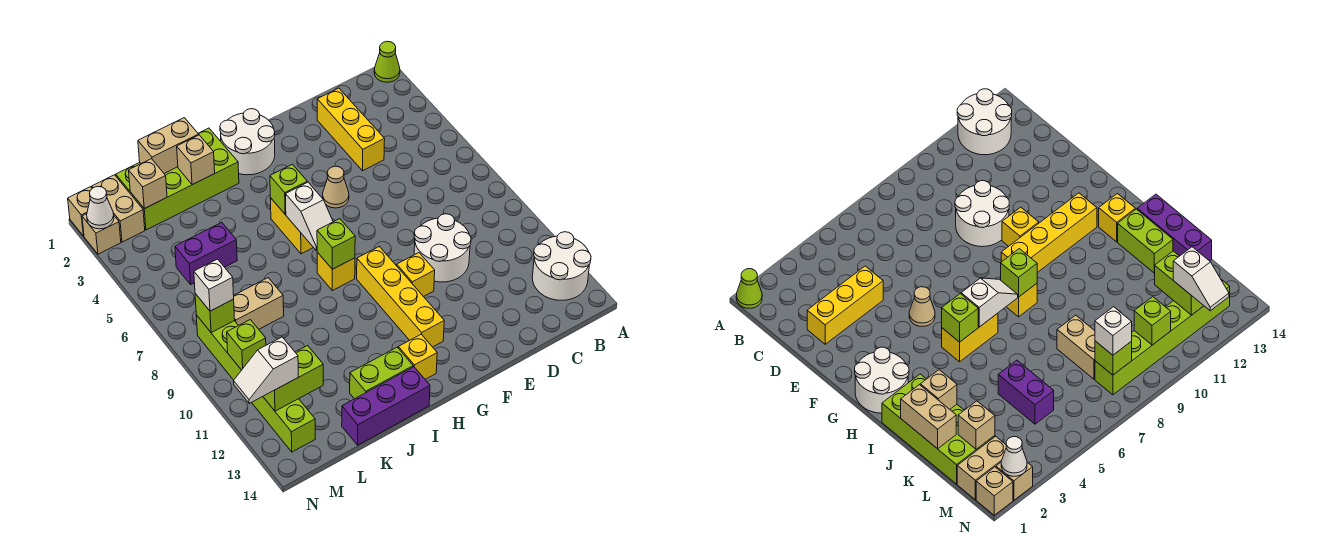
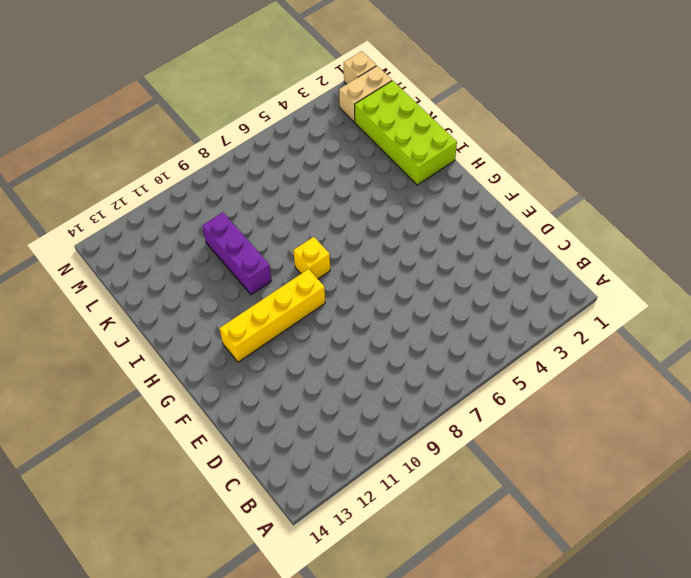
purple 1x3 brick [202,212,272,295] -> purple 1x3 brick moved to [342,367,430,445]
none -> lime 1x1 cone [374,41,400,82]
none -> white 2x2 round brick [532,232,591,300]
none -> yellow 1x3 brick [317,88,385,171]
none -> white 2x2 round brick [414,214,471,282]

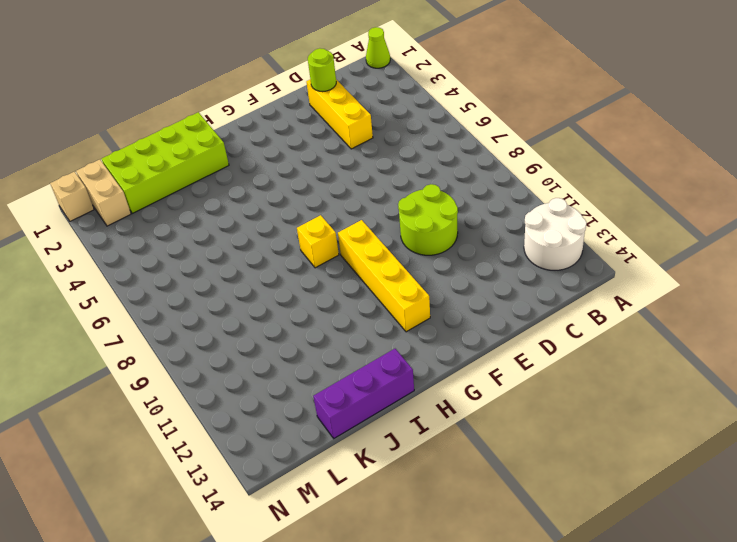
lime 1x1 round brick [308,48,336,92] -> none
lime 2x2 round brick [398,184,458,255] -> white 2x2 round brick [414,214,471,282]
none -> tan 1x1 cone [323,166,349,208]
none -> yellow 1x1 brick [397,253,435,297]
none -> white 2x2 round brick [220,109,275,175]
none -> yellow 1x2 brick [270,198,314,254]

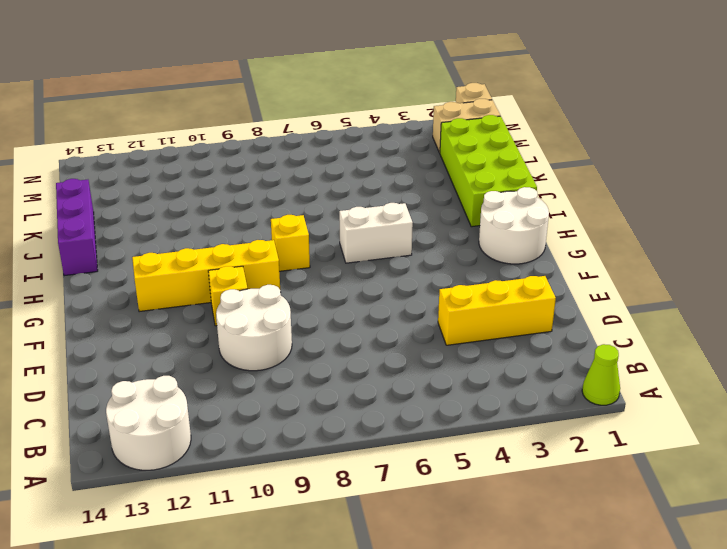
white 1x2 brick [339,203,413,263] -> yellow 1x2 brick [270,198,314,254]
none -> tan 1x1 cone [323,166,349,208]
none -> yellow 1x1 brick [398,334,437,379]
none -> lime 1x2 brick [350,347,413,399]
none -> purple 1x2 brick [175,222,237,284]

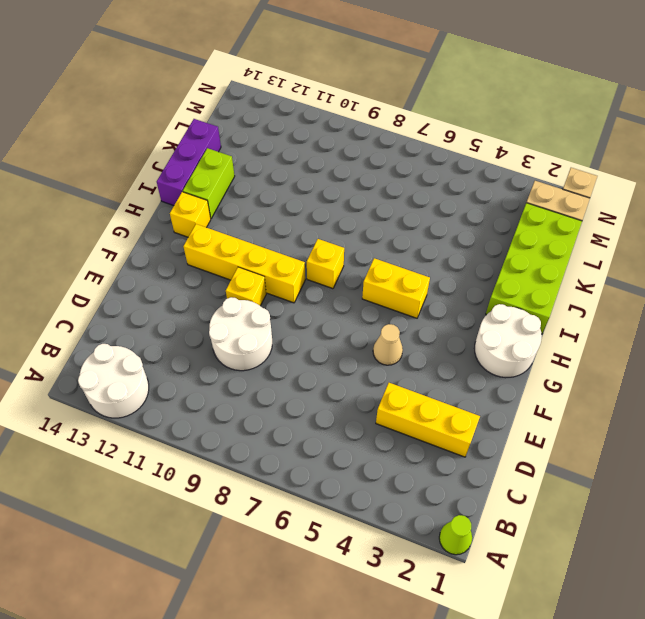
none -> purple 1x2 brick [175,222,237,284]
none -> tan 1x2 brick [234,278,284,329]
none -> lime 1x6 brick [196,315,315,452]
none -> tan 1x1 brick [82,214,121,254]

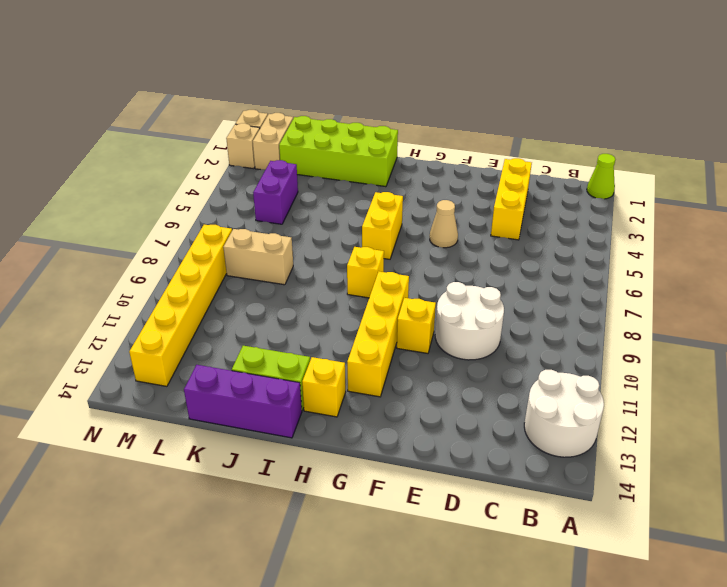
purple 1x2 brick [253,160,298,224] -> purple 1x2 brick turned to [175,222,237,284]
yellow 1x6 brick [129,225,232,386] -> lime 1x6 brick [196,315,315,452]
none -> white 2x2 round brick [220,109,275,175]
none -> lime 1x1 brick [270,164,307,214]
none -> white 1x2 slope [286,182,333,251]
none -> lime 1x1 brick [317,219,355,269]

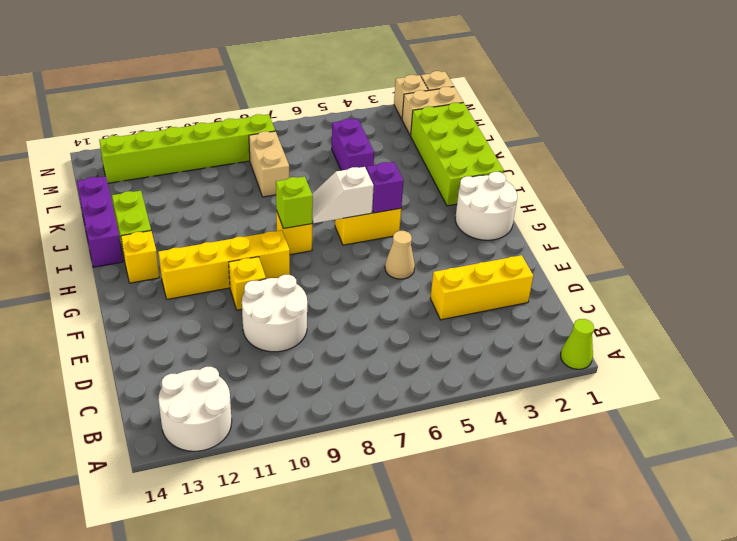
purple 1x1 brick [366,162,404,213] -> lime 1x1 brick [270,164,307,214]
none -> tan 1x2 brick [138,118,199,173]
none -> tan 1x1 brick [177,135,215,185]
none -> tan 1x1 brick [129,159,167,209]
none -> lime 1x2 brick [263,346,323,411]

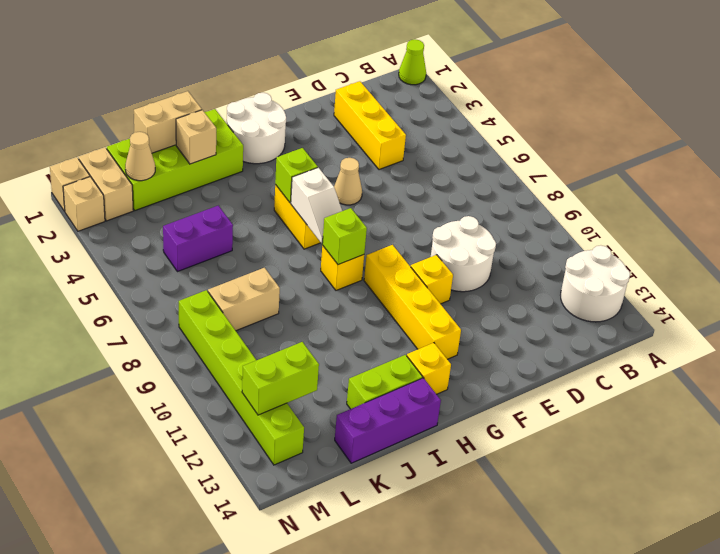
tan 1x1 cone [125,132,155,181] -> tan 1x1 brick [129,159,167,209]
none -> lime 1x1 brick [195,294,235,333]
none -> lime 1x1 brick [227,320,266,370]
none -> white 1x1 cone [87,187,114,229]
none -> white 1x1 brick [194,259,234,311]

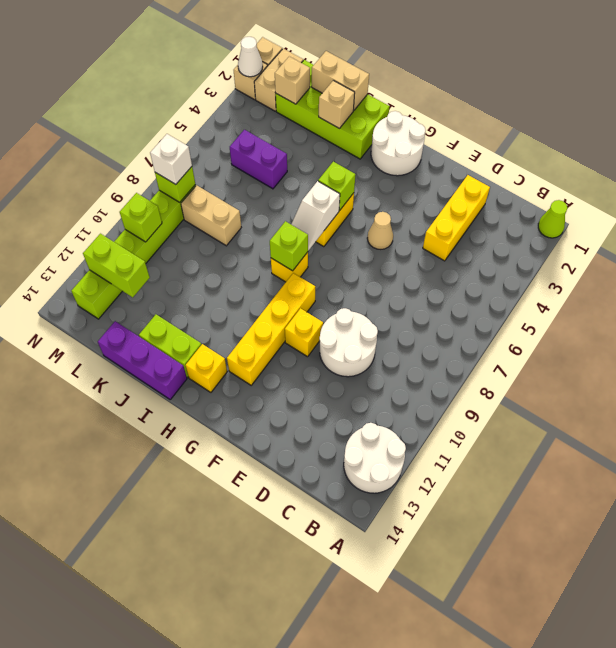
none -> white 1x2 slope [234,337,298,403]

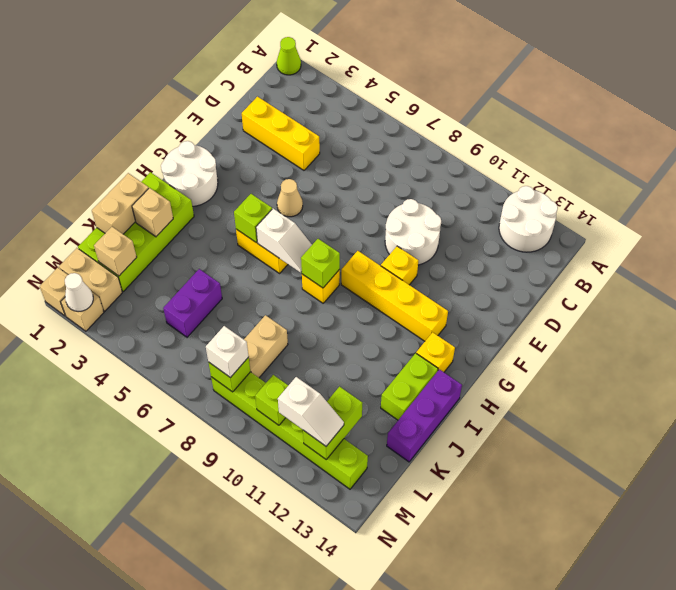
white 1x2 slope [278,377,344,446] -> white 1x2 slope turned to [234,337,298,403]

